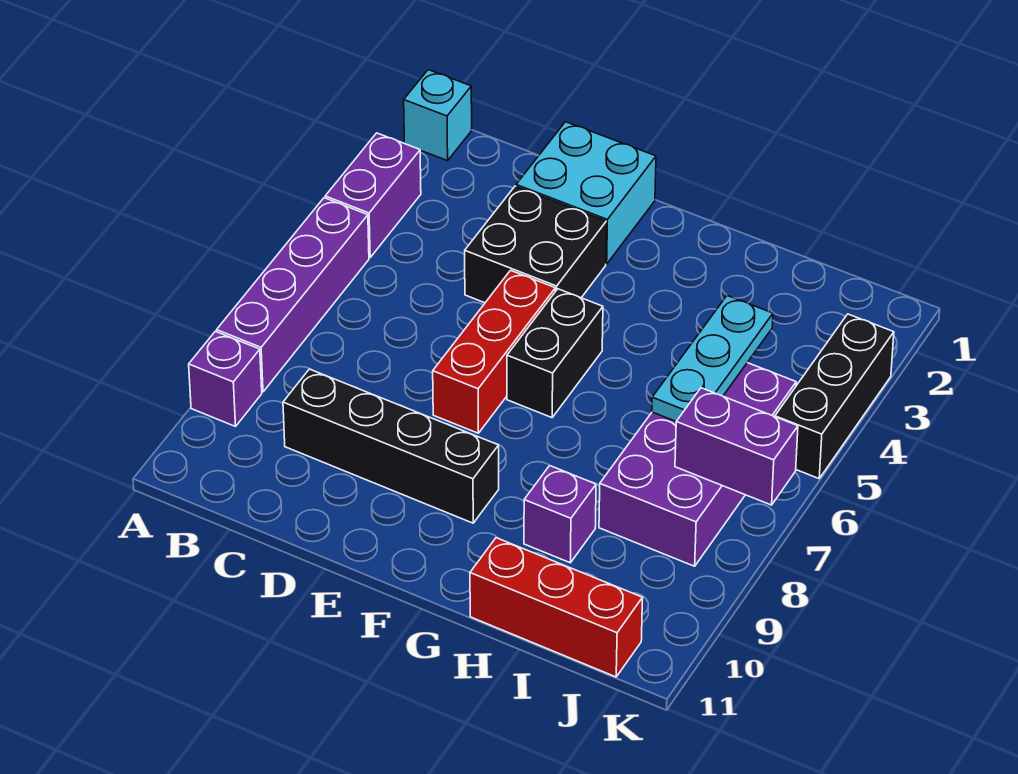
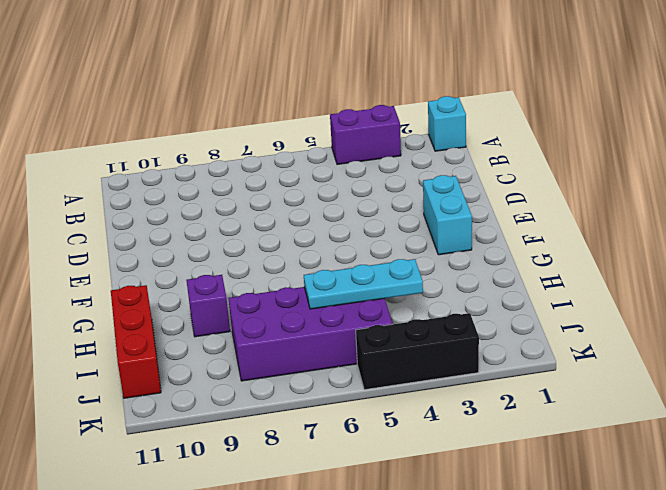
cyan 1x2 brick [423,175,472,255] -> cyan 2x2 brick [516,122,656,264]
none -> purple 1x4 brick [217,198,369,392]
none -> purple 1x1 brick [189,331,262,427]
none -> black 1x4 brick [283,369,499,523]

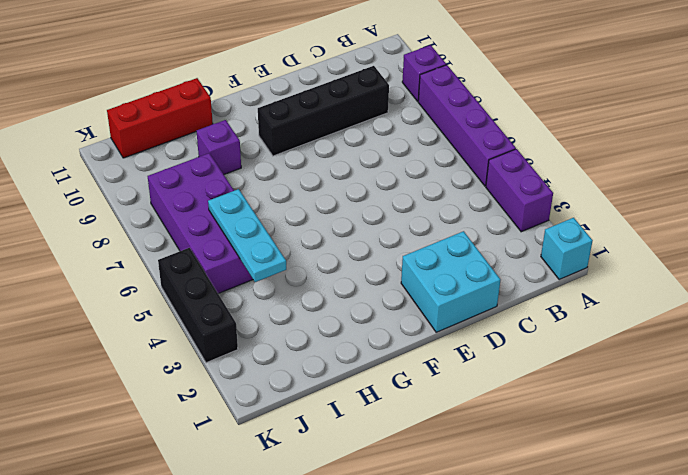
none -> black 2x2 brick [465,186,606,303]
none -> red 1x3 brick [433,270,555,433]
none -> black 1x2 brick [507,289,603,418]

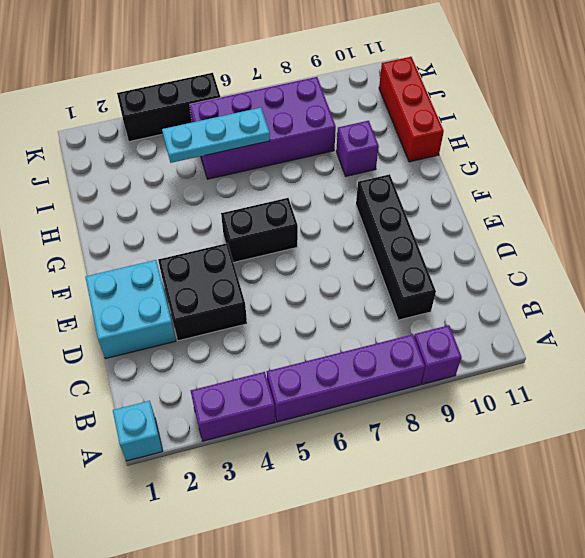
none -> red 1x3 brick [433,270,555,433]
none -> purple 1x2 brick [675,388,798,505]

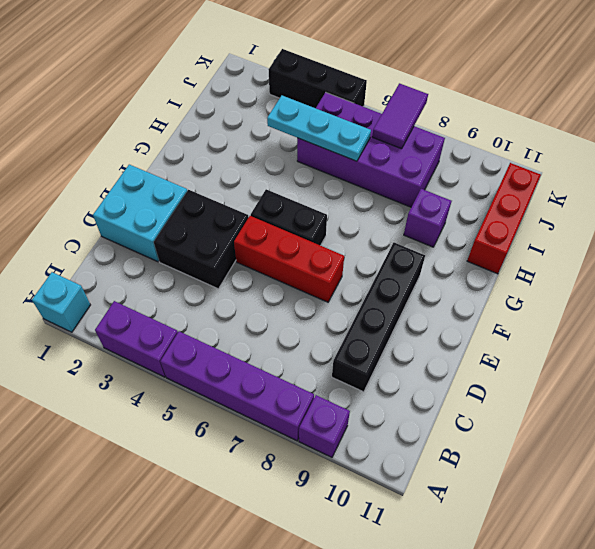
purple 1x2 tile [372,83,428,149] -> purple 1x2 brick [675,388,798,505]

